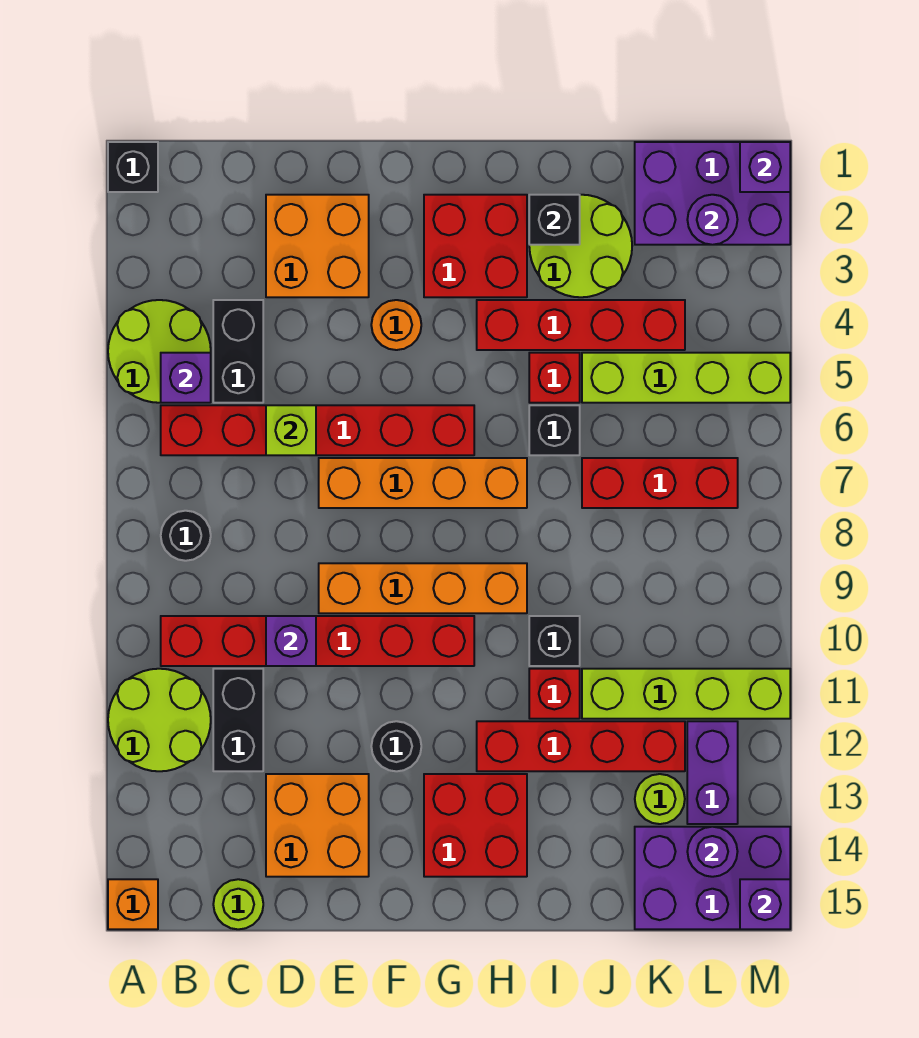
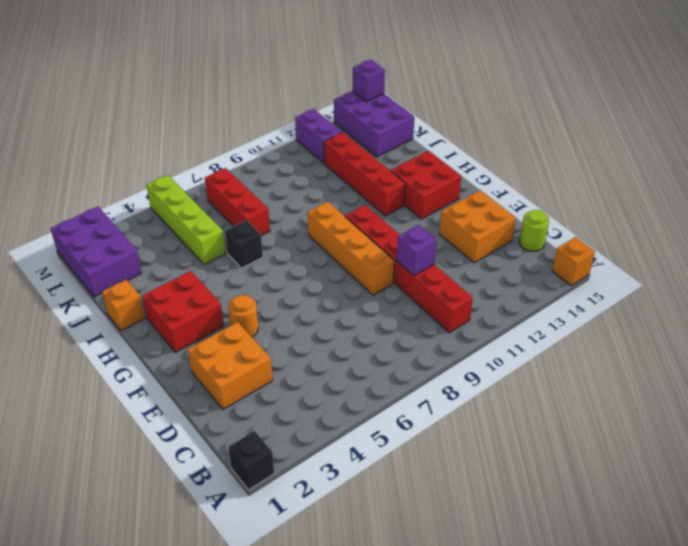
orange 1x1 brick [102,280,145,330] -> none
purple 1x2 brick [295,109,342,163] -> purple 1x2 brick turned to [687,721,738,824]
none -> lime 2x2 round brick [108,300,211,403]
none -> lime 2x2 round brick [108,669,211,771]
none -> red 1x6 brick [161,405,474,455]
none -> black 1x1 round brick [161,511,211,561]

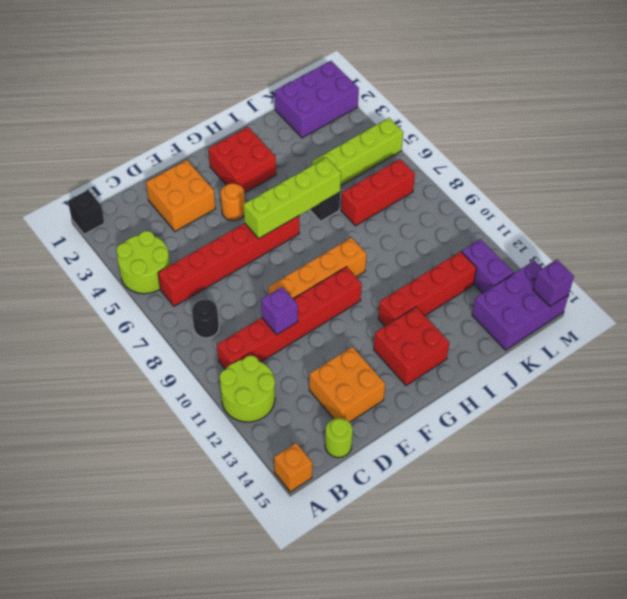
lime 1x4 brick [244,158,341,238] -> lime 1x4 brick moved to [582,669,790,719]
none -> black 1x2 brick [213,300,263,403]
none -> black 1x2 brick [213,669,263,771]
none -> orange 1x4 brick [319,458,527,508]
none -> black 1x1 round brick [371,721,421,771]

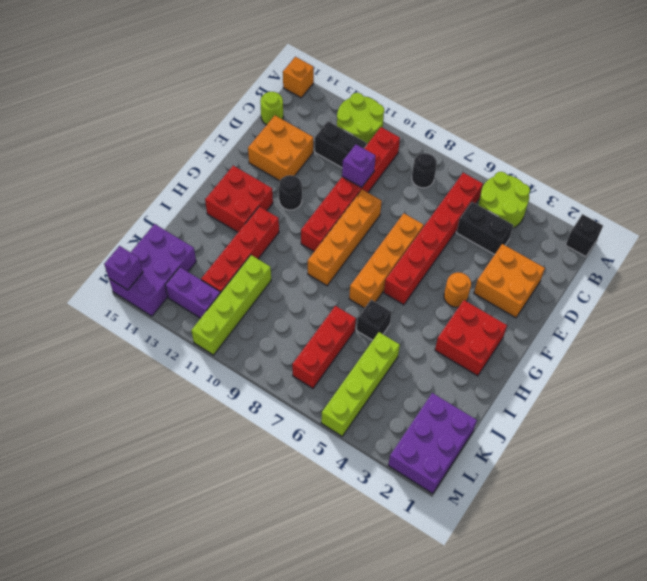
none -> red 1x4 brick [477,300,685,350]
none -> lime 2x2 round brick [529,195,632,297]
none -> red 1x1 brick [529,353,580,403]
none -> black 1x1 brick [529,616,580,666]

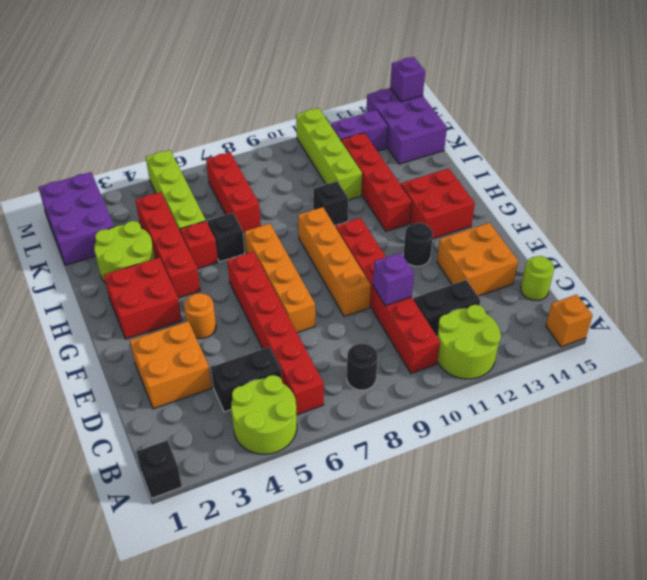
none -> red 1x1 brick [529,669,580,719]
none -> lime 1x1 round brick [635,774,685,824]
none -> purple 1x1 brick [161,353,211,403]
none -> lime 1x1 brick [266,405,316,455]

